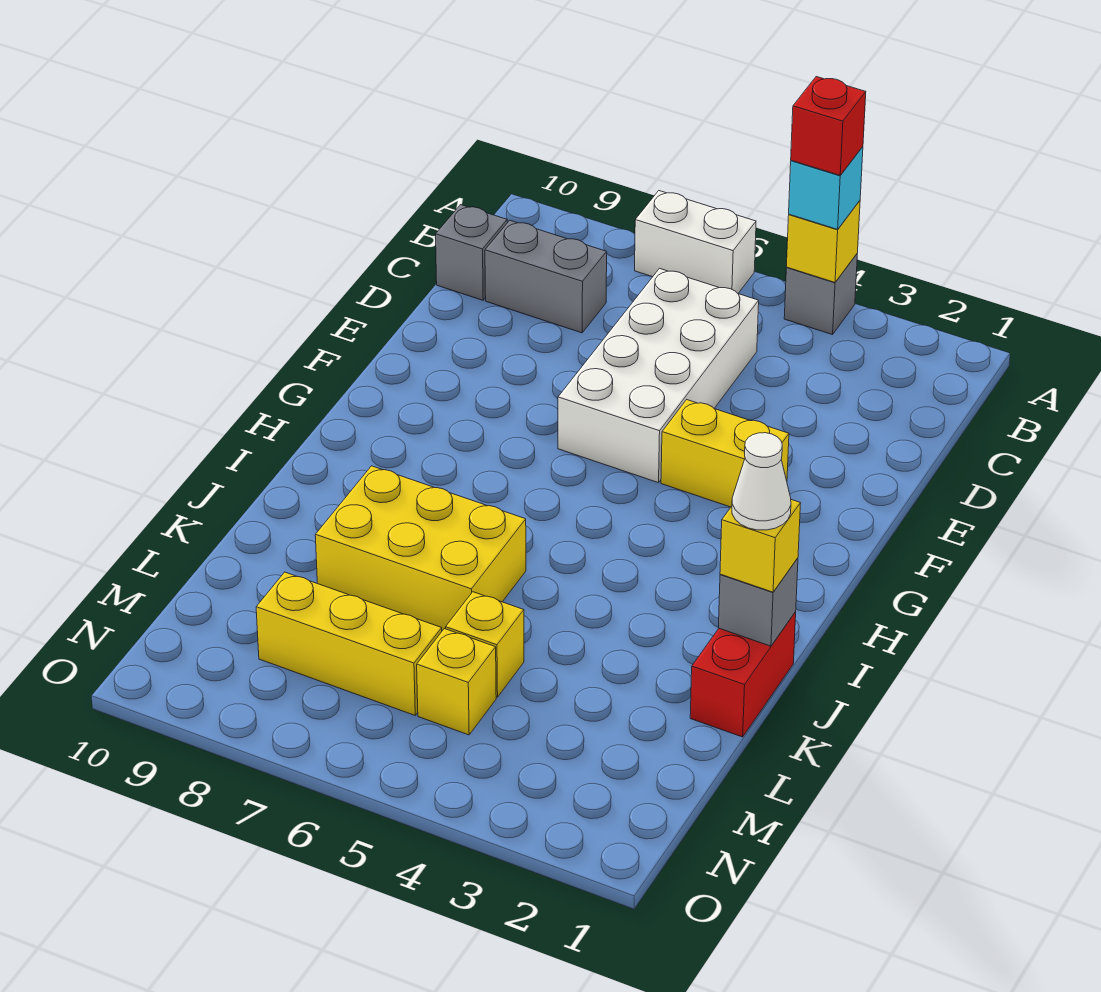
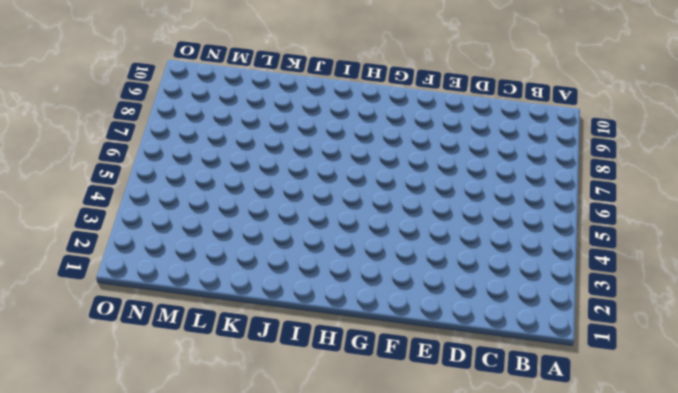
none -> grey 1x1 brick [784,254,857,335]
none -> white 1x2 brick [635,191,756,293]
none -> white 2x4 brick [558,268,759,483]

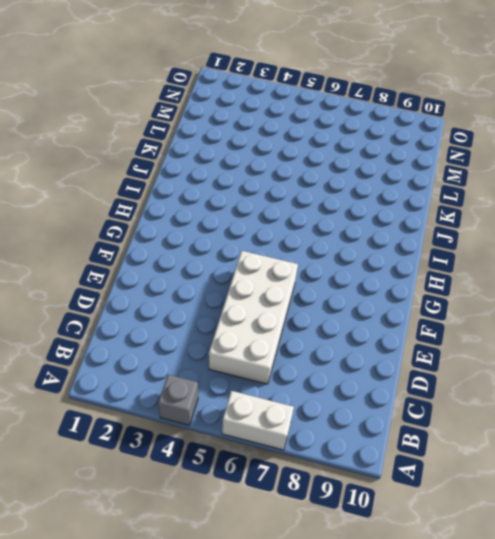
none -> grey 1x2 brick [485,220,607,333]
none -> grey 1x1 brick [436,205,507,300]
none -> yellow 1x2 brick [661,400,789,507]

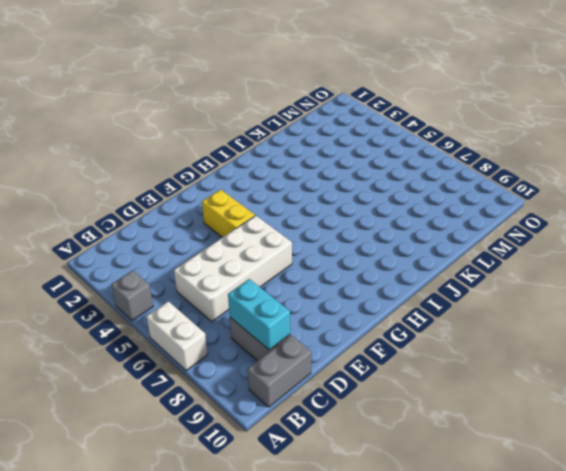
grey 1x2 brick [248,335,312,407] -> grey 1x1 brick [436,205,507,300]
cyan 1x2 brick [228,279,290,350] -> none
none -> red 1x2 brick [690,612,796,737]
none -> yellow 2x3 brick [315,466,526,631]
none -> yellow 1x1 brick [446,592,524,697]

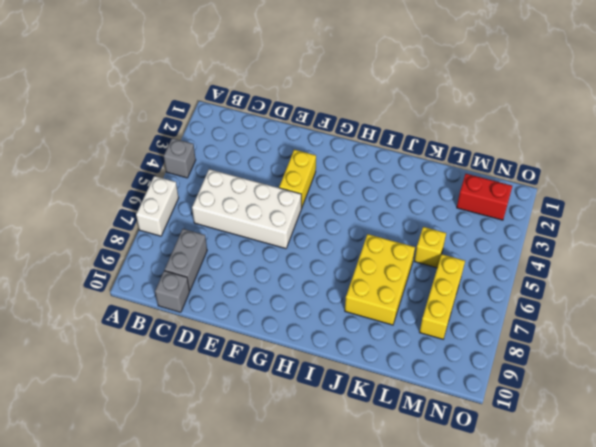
red 1x2 brick [457,174,512,220] -> red 1x2 brick moved to [690,612,796,737]
none -> yellow 1x1 brick [417,629,496,735]
none -> yellow 1x1 brick [786,201,860,282]
none -> grey 1x1 brick [718,558,798,646]

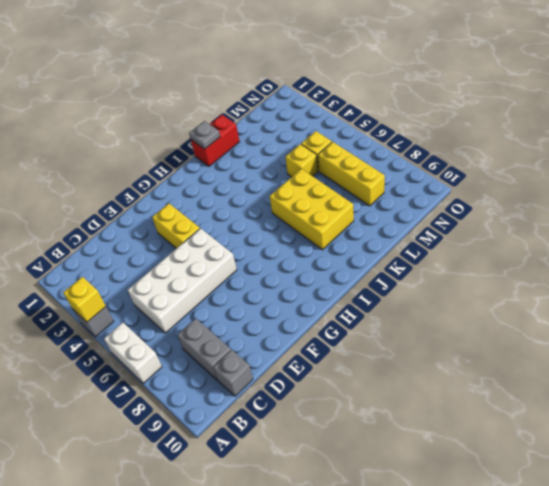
grey 1x1 plate [189,121,220,149] -> grey 1x1 brick [718,558,798,646]
none -> cyan 1x1 brick [789,147,863,229]
none -> yellow 1x1 brick [720,500,801,592]
none -> red 1x1 brick [791,77,866,175]

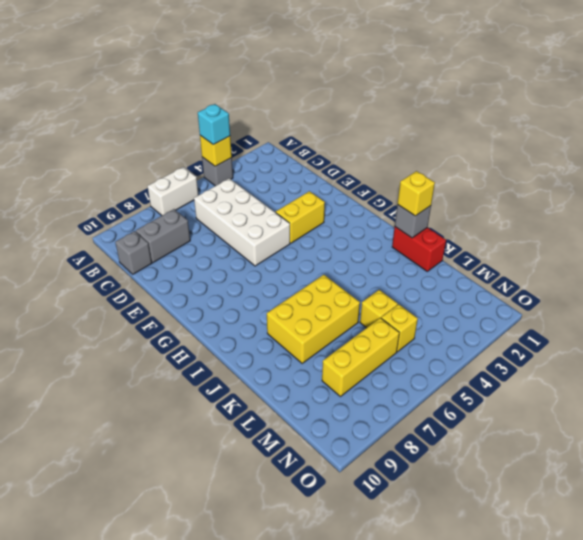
none -> red 1x1 brick [791,77,866,175]
none -> white 1x1 cone [732,433,791,530]

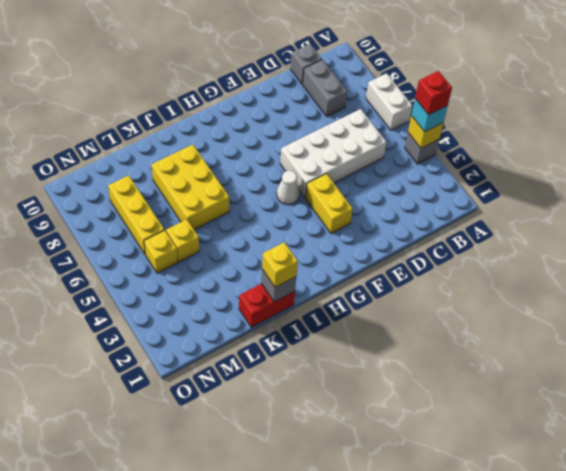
white 1x1 cone [277,171,300,205] -> white 1x1 cone moved to [732,433,791,530]

